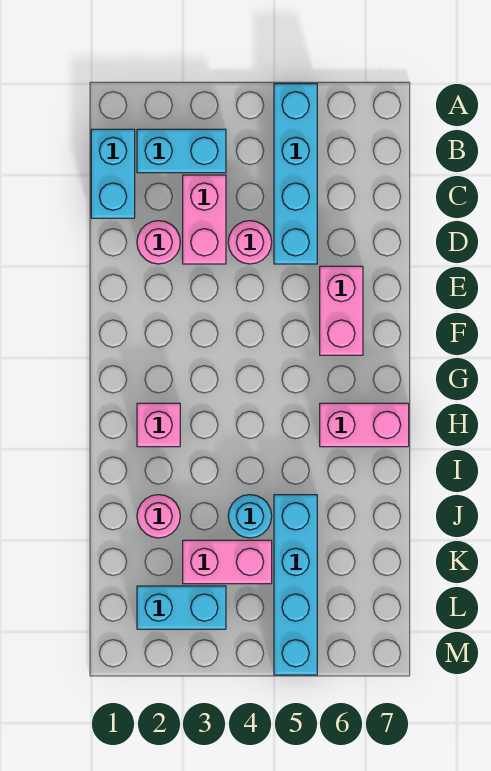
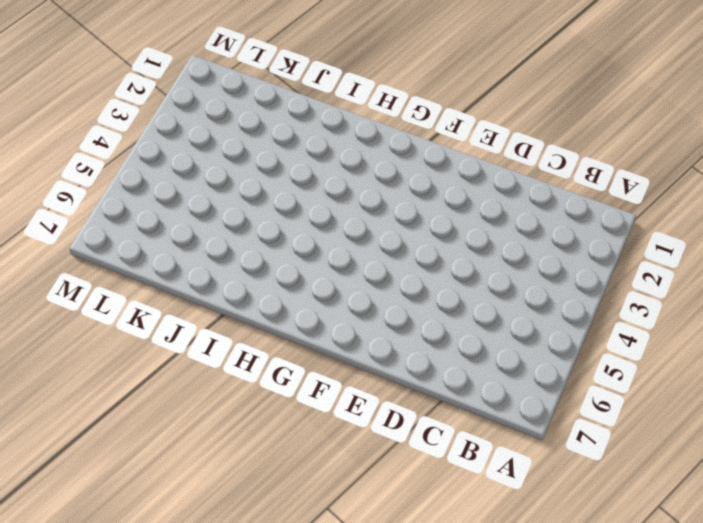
none -> cyan 1x4 brick [274,84,317,264]
none -> cyan 1x2 brick [91,129,135,218]
none -> cyan 1x2 brick [137,129,226,173]

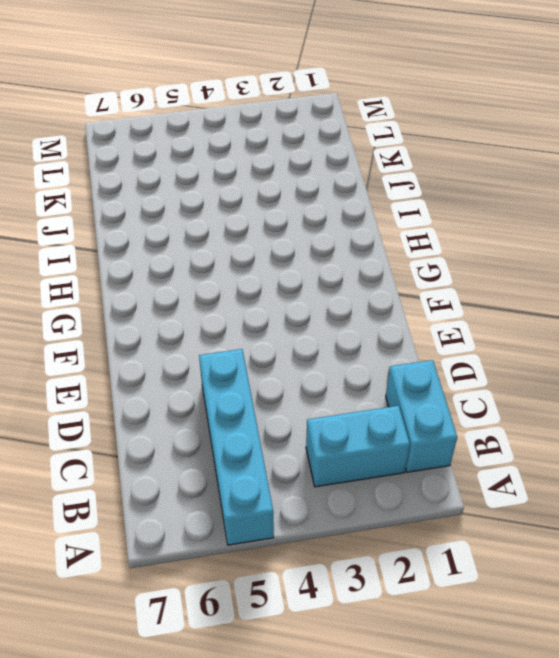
none -> pink 1x2 brick [183,175,226,264]
none -> pink 1x1 round brick [137,221,180,264]
none -> pink 1x1 round brick [228,221,272,264]

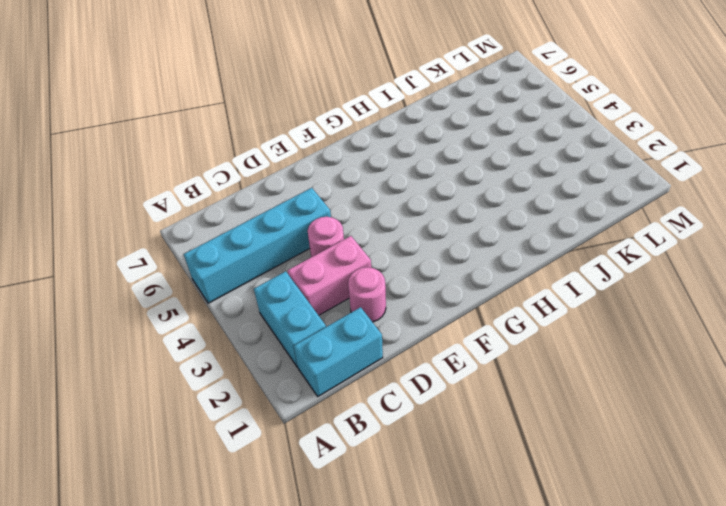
none -> pink 1x2 brick [320,266,363,355]
none -> pink 1x1 brick [137,403,180,447]
none -> pink 1x2 brick [320,403,409,447]

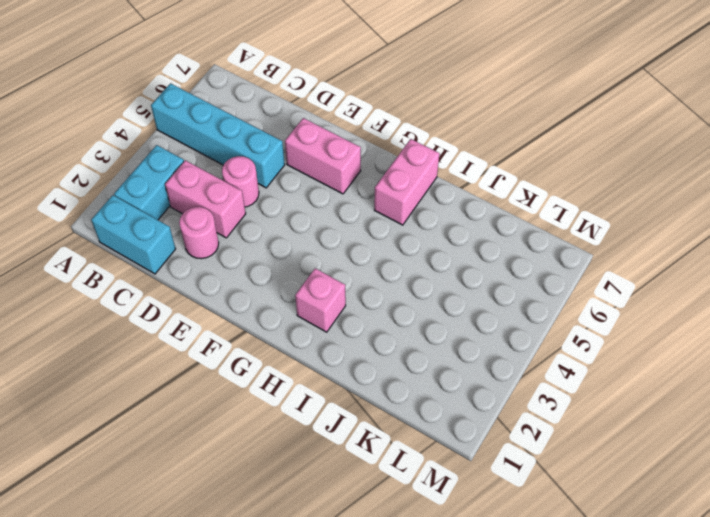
none -> pink 1x1 round brick [137,495,180,538]
none -> cyan 1x1 round brick [228,495,272,538]
none -> cyan 1x4 brick [274,495,317,675]

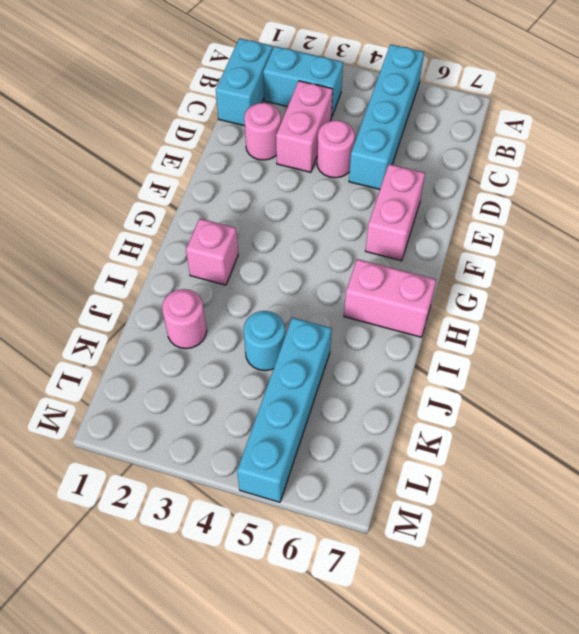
none -> pink 1x2 brick [183,540,272,584]
none -> cyan 1x2 brick [137,586,226,629]

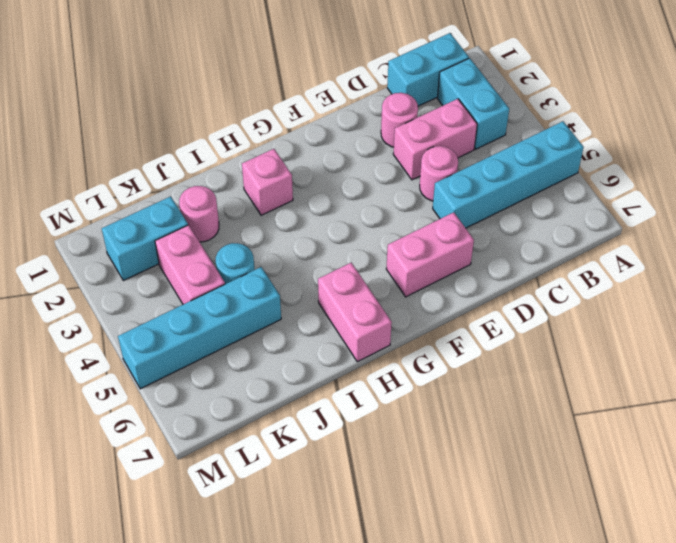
cyan 1x2 brick [102,196,188,281] -> cyan 1x2 brick turned to [137,586,226,629]

